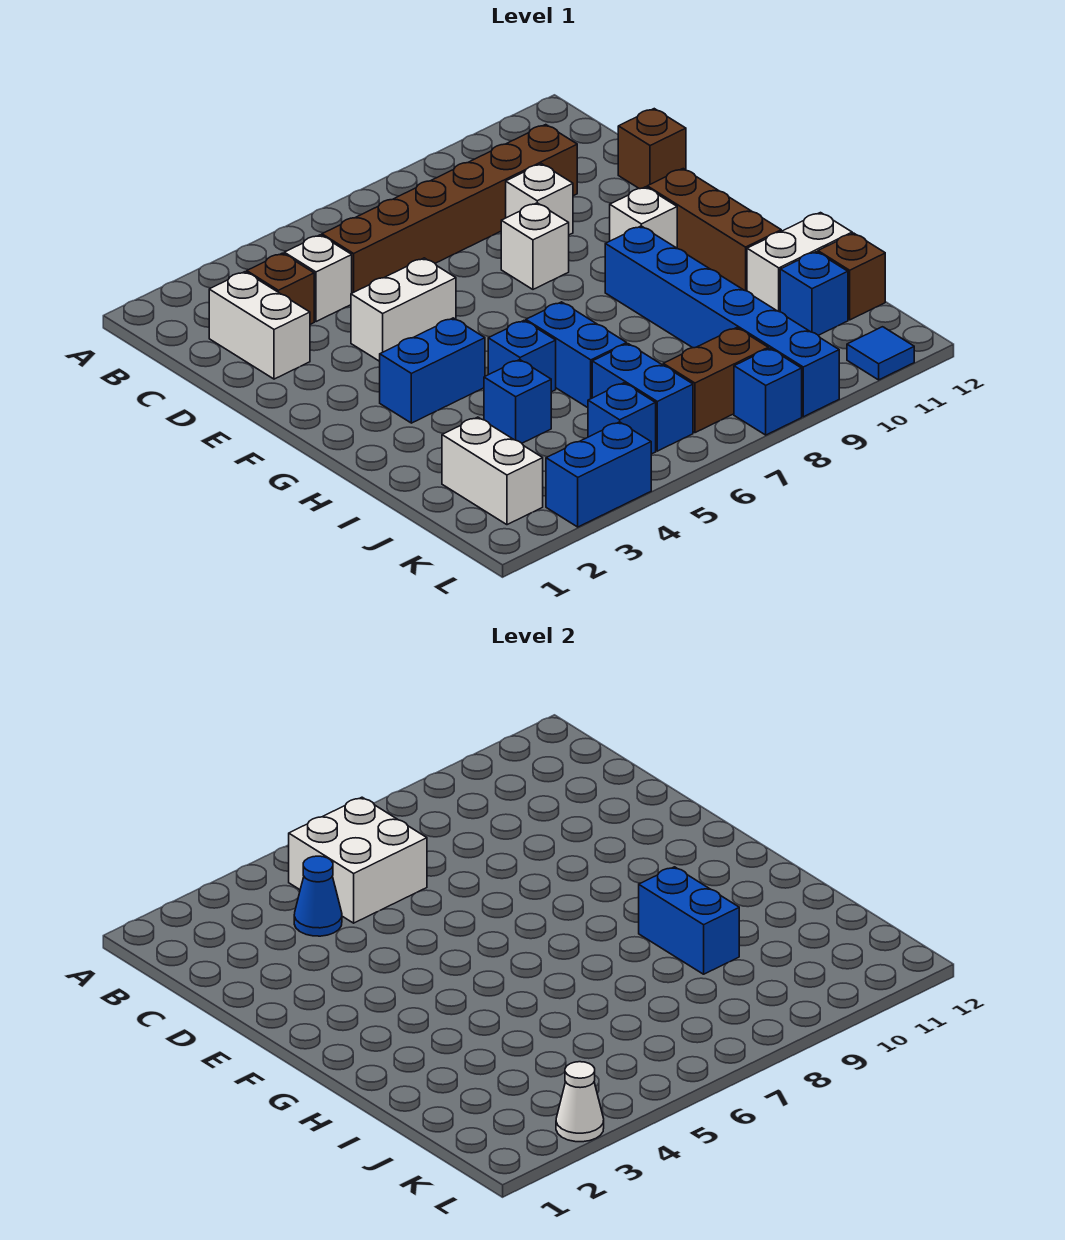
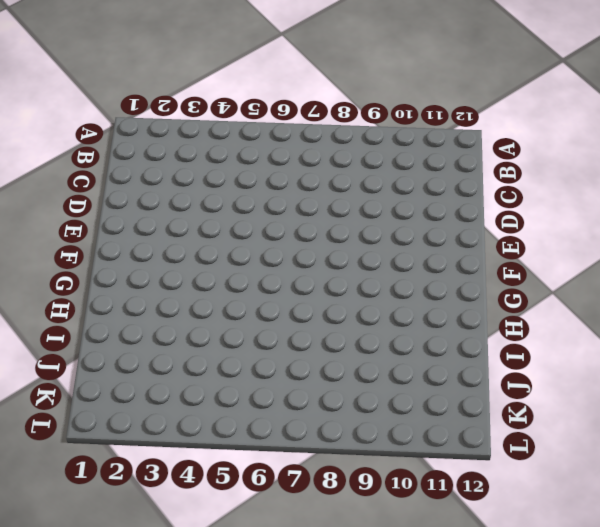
none -> white 1x2 brick [209,272,310,379]
none -> brown 1x1 brick [247,253,314,324]
none -> white 1x1 brick [284,235,352,322]

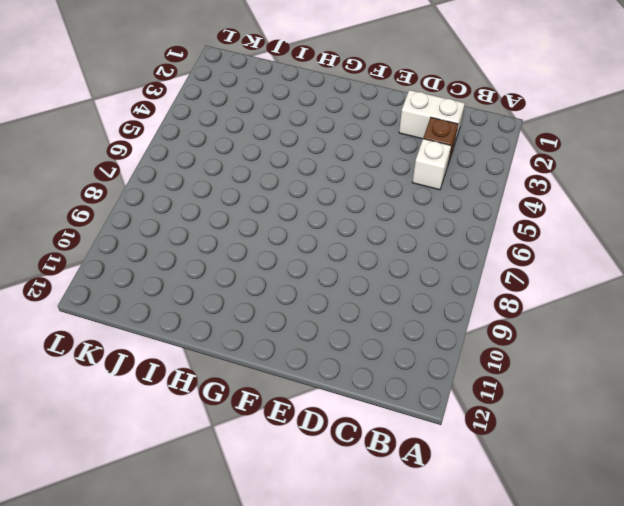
none -> brown 1x6 brick [322,125,577,293]
none -> white 1x1 brick [506,164,573,235]
none -> brown 1x1 brick [618,109,686,189]

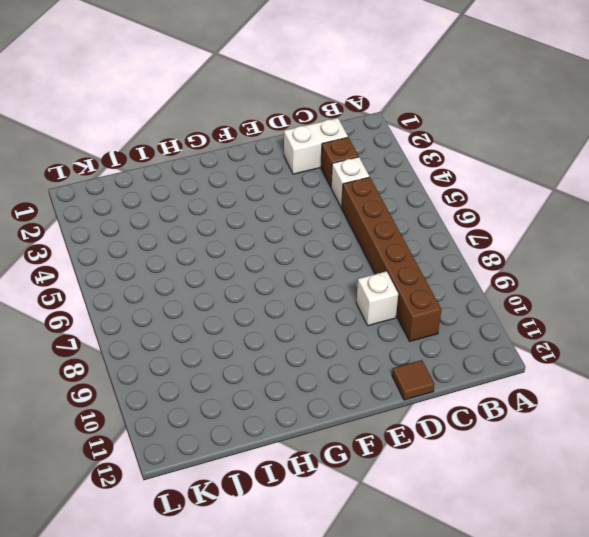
brown 1x1 tile [392,360,435,400] -> brown 1x1 brick [618,109,686,189]
none -> white 1x2 brick [351,258,456,361]
none -> white 1x1 brick [501,203,569,289]
none -> white 1x1 brick [610,187,677,248]

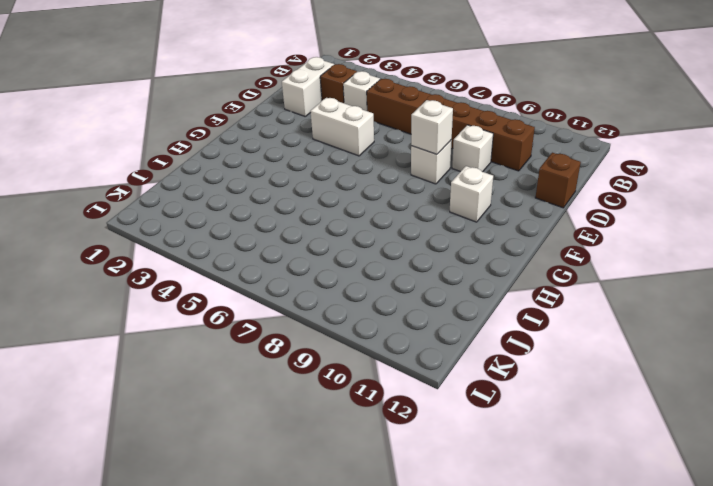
white 1x1 brick [411,100,453,154] -> none
none -> brown 1x3 brick [647,169,781,291]
none -> blue 1x2 brick [380,318,485,423]
none -> blue 1x6 brick [605,226,839,417]

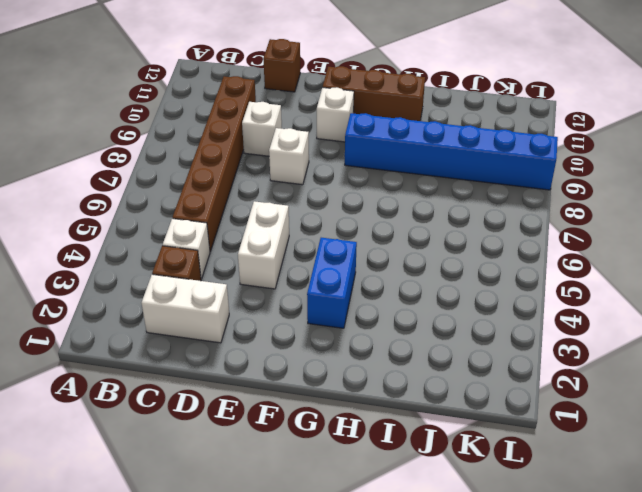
none -> blue 1x1 brick [488,321,556,392]
none -> blue 1x2 brick [526,302,627,408]
none -> blue 1x1 brick [484,360,551,443]

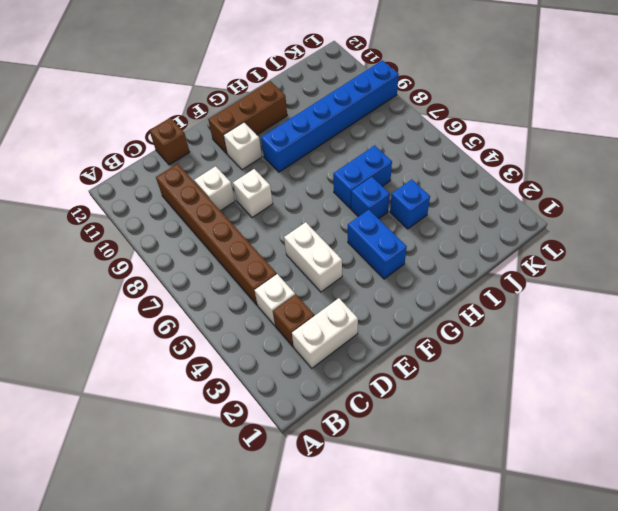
none -> white 1x2 brick [747,213,852,312]
none -> white 1x2 brick [442,417,543,525]
none -> blue 1x2 brick [592,344,693,451]

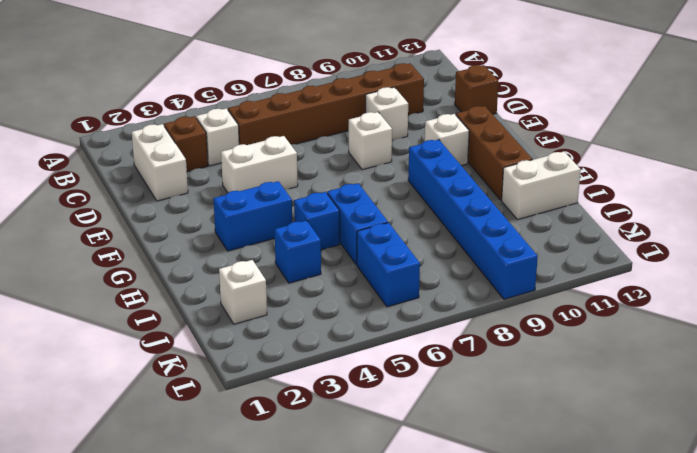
white 1x1 brick [219,260,267,324] -> white 1x2 brick [442,417,543,525]
none -> blue 1x1 brick [780,252,848,335]
none -> brown 1x1 brick [818,233,885,320]
none -> blue 1x1 brick [588,383,656,454]

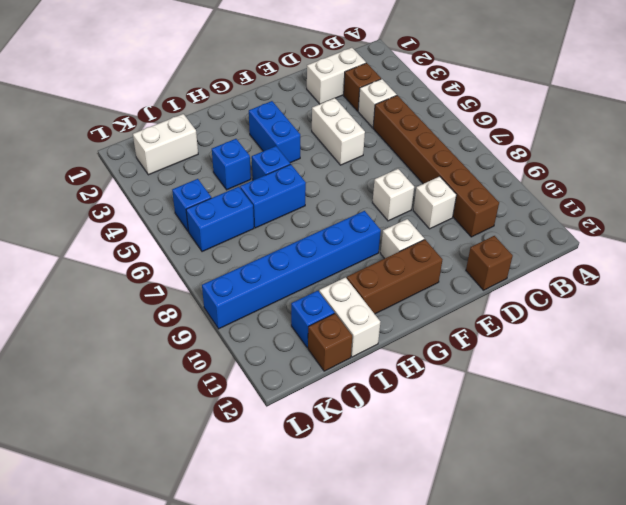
none -> brown 1x2 brick [663,328,768,433]
none -> blue 1x2 brick [546,422,651,527]
none -> blue 1x1 brick [734,348,802,435]

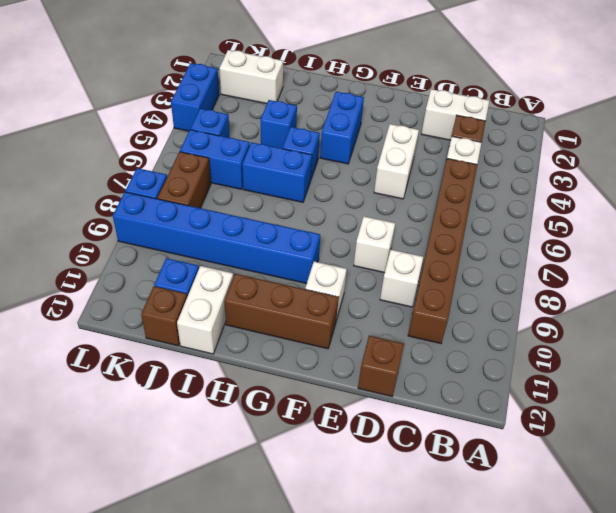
none -> blue 1x1 tile [847,327,914,380]
none -> white 2x2 brick [289,797,427,923]
none -> blue 1x1 cone [294,856,342,936]

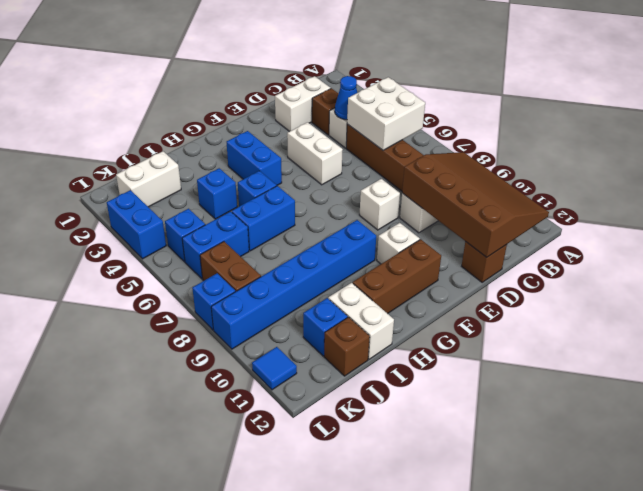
brown 3x4 slope [402,152,549,257] -> none
none -> blue 1x2 brick [639,867,739,974]
none -> white 1x1 cone [556,1062,604,1142]

